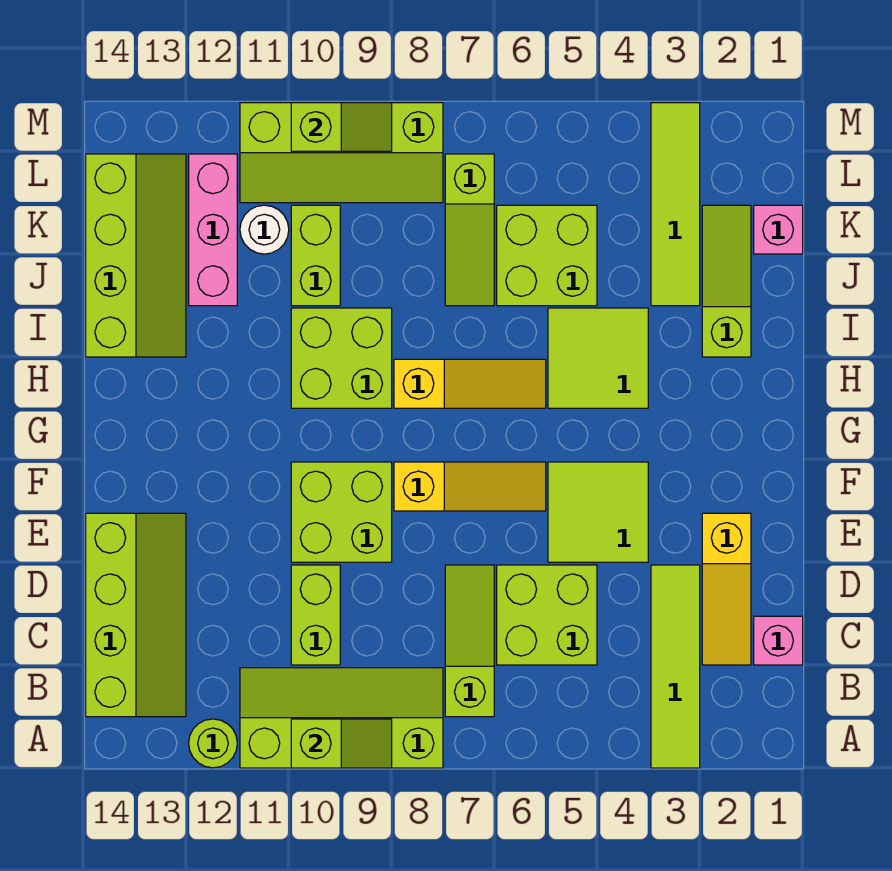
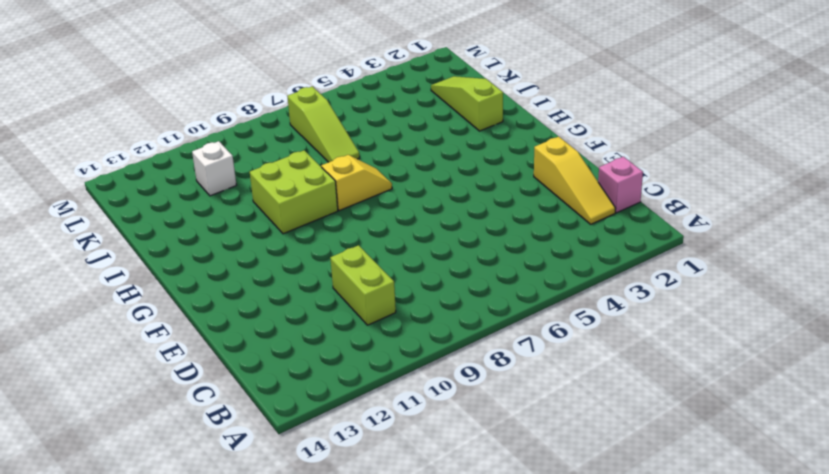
yellow 1x2 slope [321,155,392,211] -> yellow 1x3 slope [394,359,546,408]
white 1x1 brick [192,141,236,196] -> white 1x1 round brick [240,205,289,254]
none -> lime 1x4 tile [651,565,700,768]
none -> lime 2x4 slope [240,668,443,768]
none -> lime 1x1 round brick [189,719,237,768]

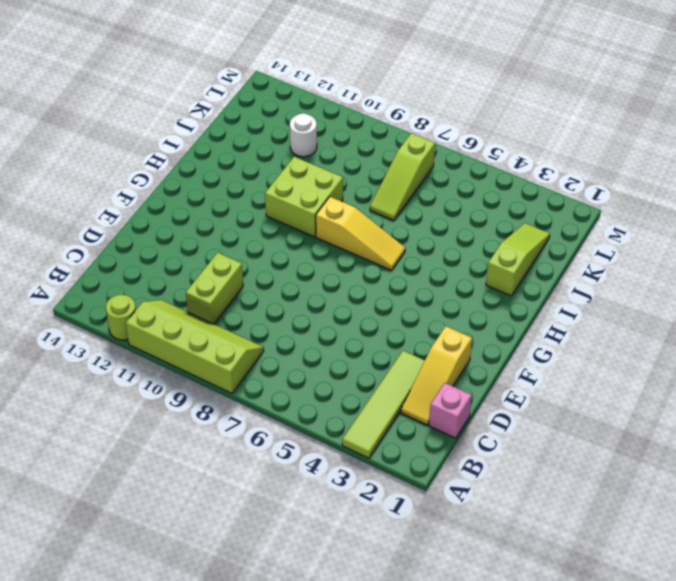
none -> lime 1x3 slope [445,565,494,717]
none -> lime 2x4 slope [86,513,186,717]
none -> lime 2x2 brick [497,565,597,665]

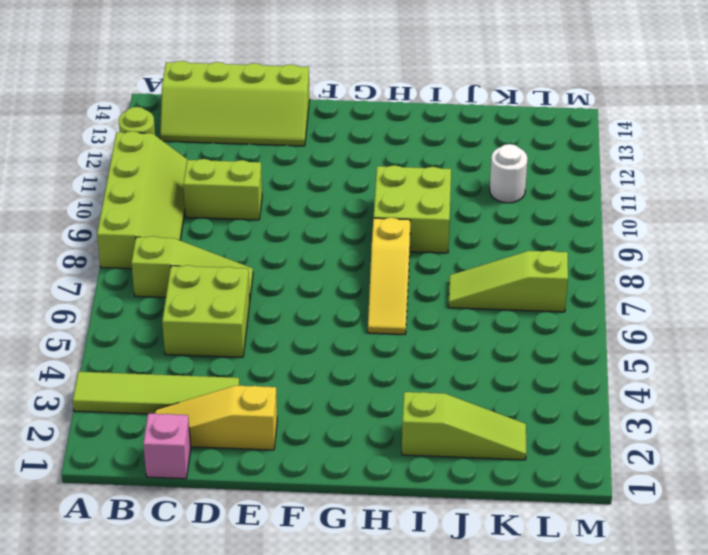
none -> lime 2x2 tile [548,462,648,562]
none -> lime 2x2 brick [291,462,392,562]
none -> yellow 1x3 slope [394,462,546,511]

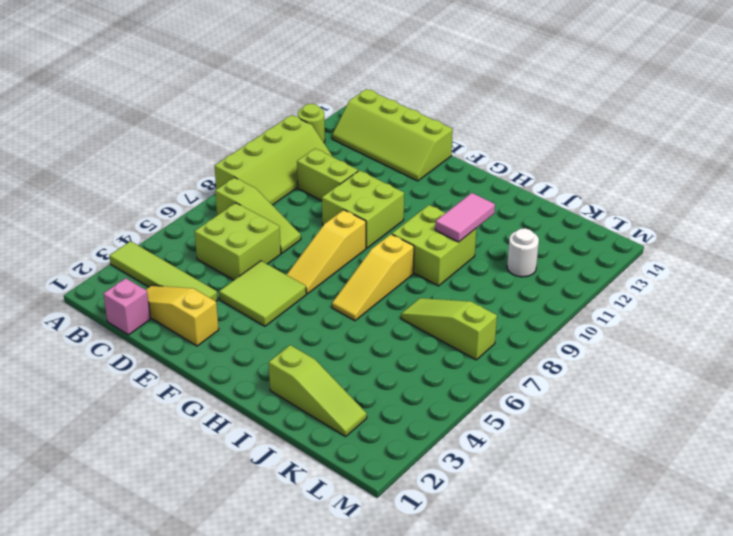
pink 1x2 tile [435,193,495,242] -> none
none -> lime 2x2 tile [548,308,648,408]
none -> lime 2x4 slope [86,154,186,357]
none -> lime 1x4 tile [651,103,700,306]

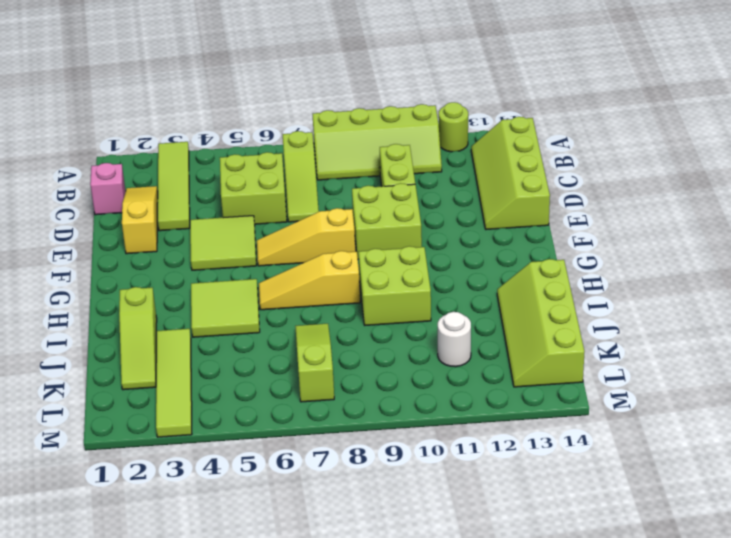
none -> lime 2x2 brick [497,205,597,306]
none -> lime 1x2 brick [291,205,340,306]
none -> pink 1x3 brick [189,154,237,306]

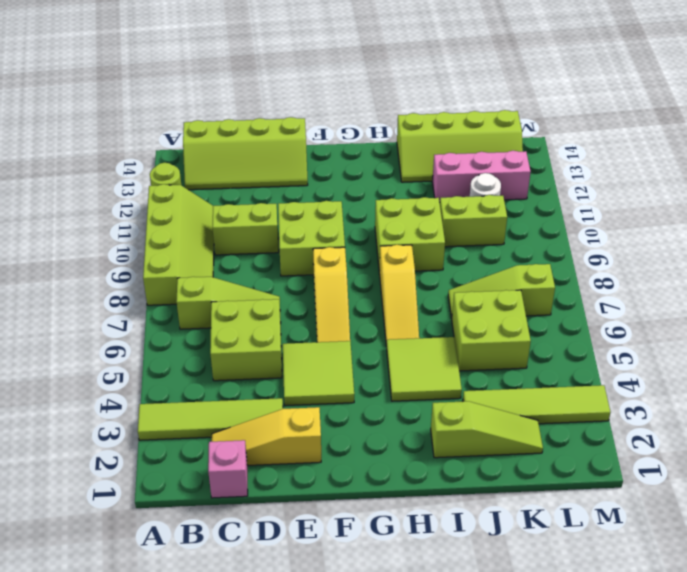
none -> pink 1x1 brick [754,205,803,254]
none -> lime 2x4 slope [240,103,443,203]
none -> lime 1x2 slope [291,719,392,768]

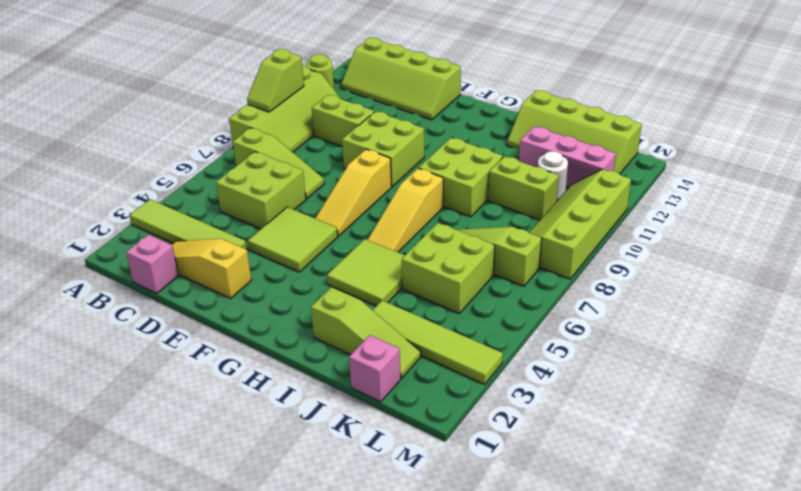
none -> lime 1x2 slope [291,103,392,151]

